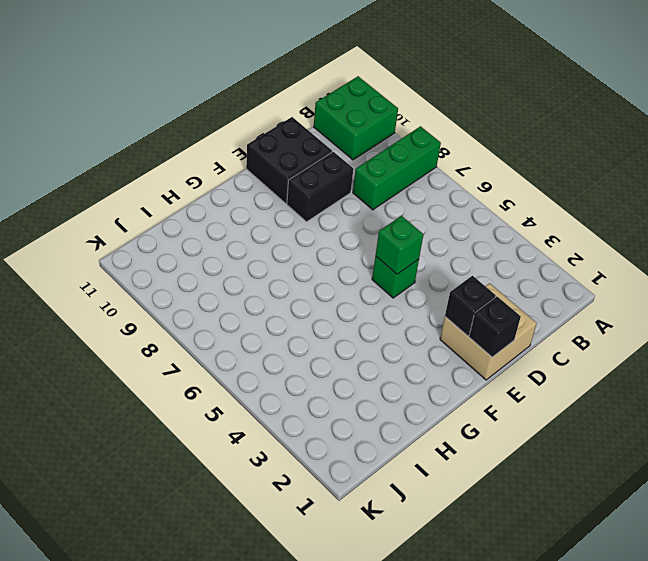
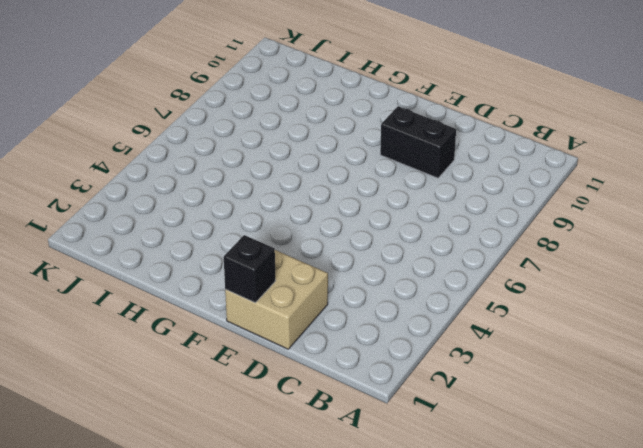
none -> green 1x3 brick [353,126,441,210]
none -> green 2x2 brick [314,76,398,160]

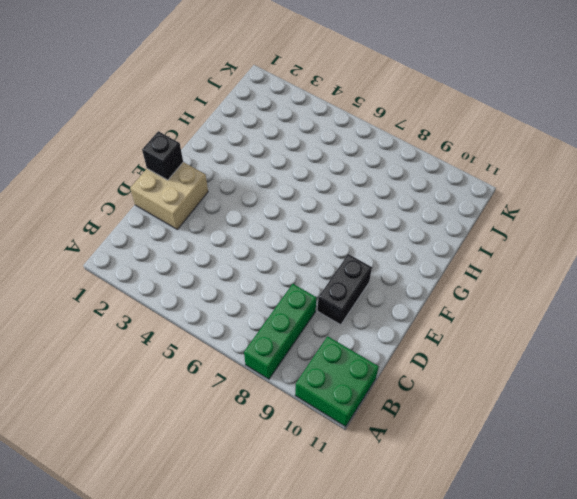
none -> black 2x2 brick [246,117,332,204]
none -> green 1x1 brick [372,256,419,298]

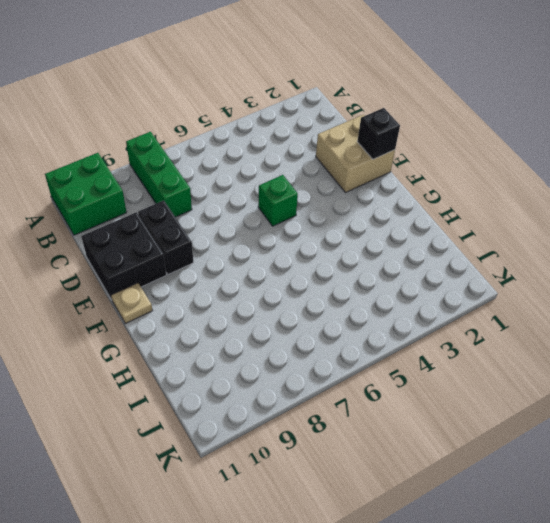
tan 1x1 plate [111,283,153,324] -> none
none -> black 1x1 brick [445,276,496,336]
none -> green 1x1 brick [375,216,423,274]

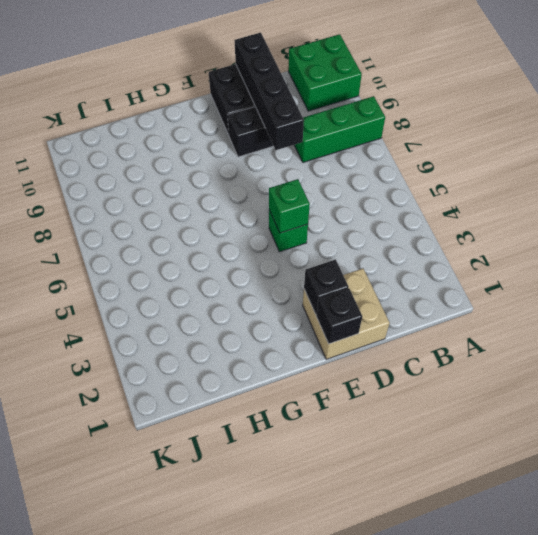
black 1x4 brick [235,33,304,150] -> none

